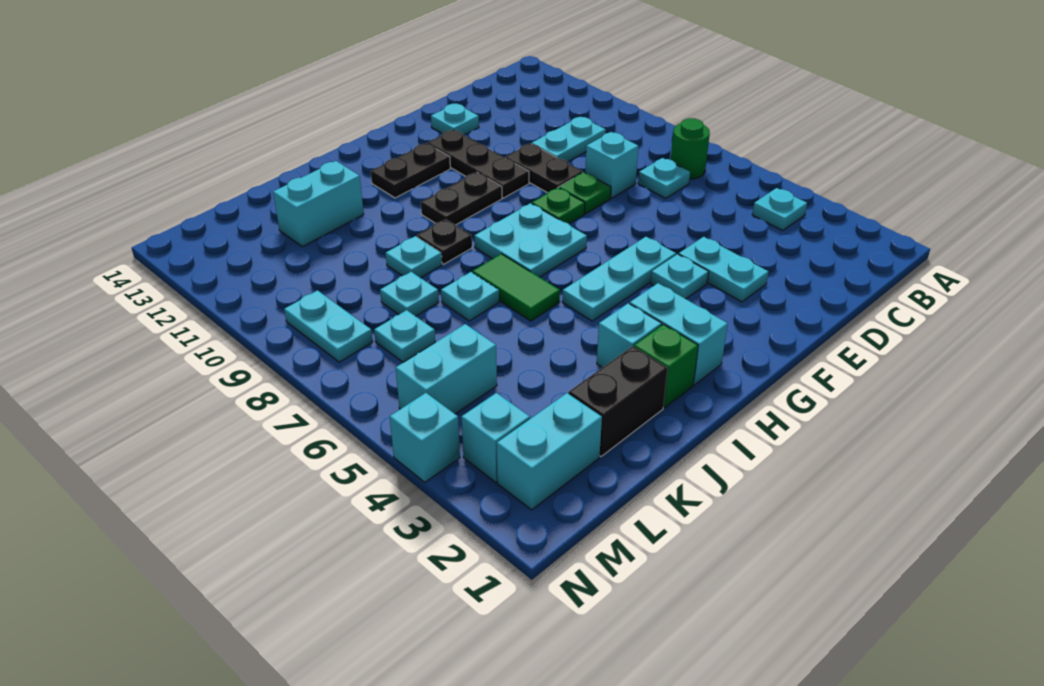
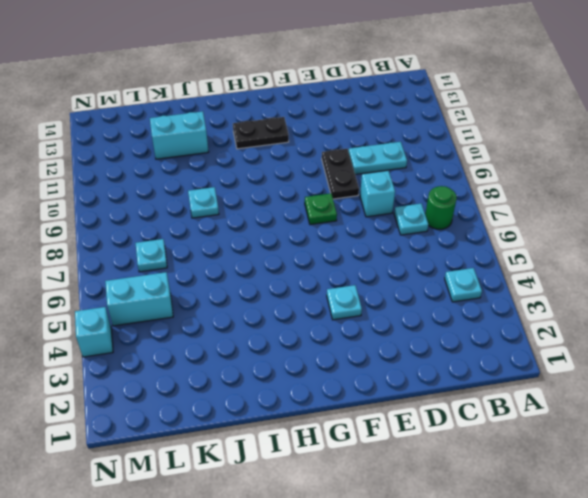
none -> cyan 1x2 plate [679,237,768,302]
none -> green 1x1 plate [559,173,611,214]
none -> cyan 1x1 plate [431,104,479,135]
none -> cyan 1x3 plate [562,237,676,321]

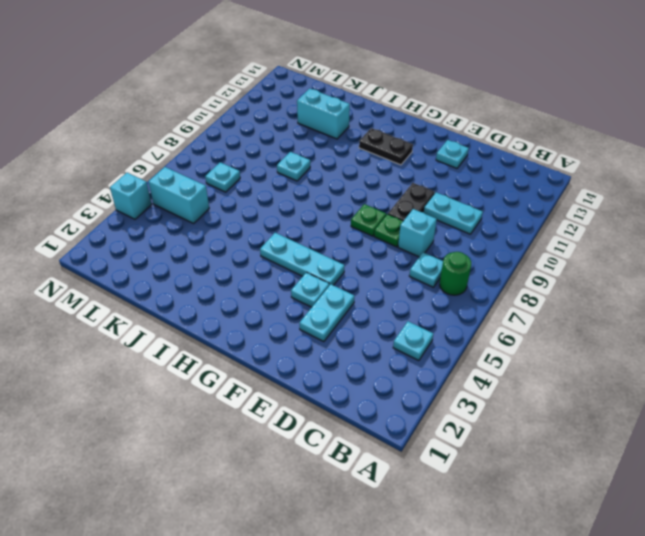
none -> black 1x3 plate [428,130,529,198]
none -> cyan 2x2 plate [474,203,587,277]
none -> black 1x2 plate [421,172,502,225]
none -> cyan 1x2 brick [630,283,728,385]

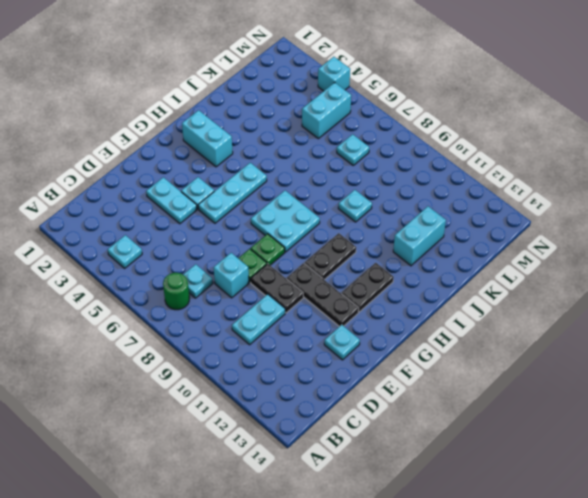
none -> green 1x1 brick [634,324,698,408]
none -> cyan 1x1 brick [597,303,662,368]
none -> green 1x2 tile [472,254,560,321]
none -> black 1x1 plate [417,219,472,264]

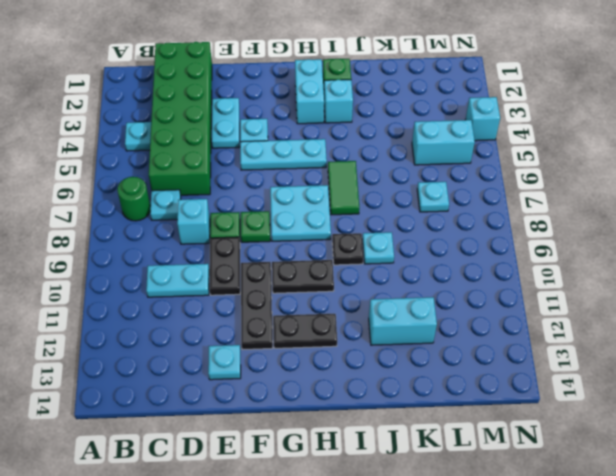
green 2x6 brick [149,42,212,195] -> none
none -> black 1x2 brick [568,346,668,457]
none -> cyan 1x1 plate [441,272,499,321]
none -> cyan 1x1 plate [380,272,439,316]
none -> cyan 1x2 brick [497,393,602,510]

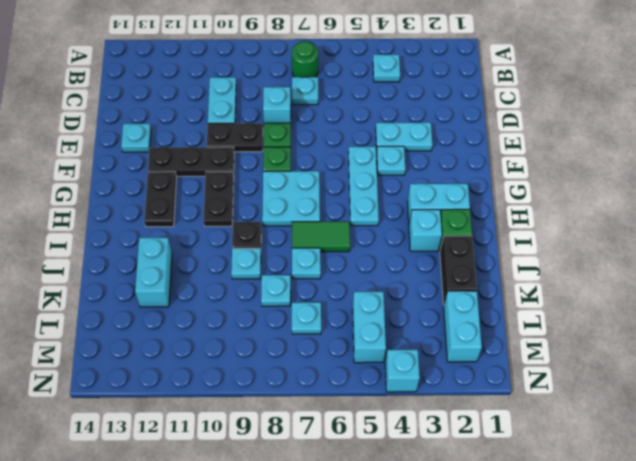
none -> cyan 1x1 brick [462,393,530,482]
none -> cyan 1x2 plate [284,290,373,362]

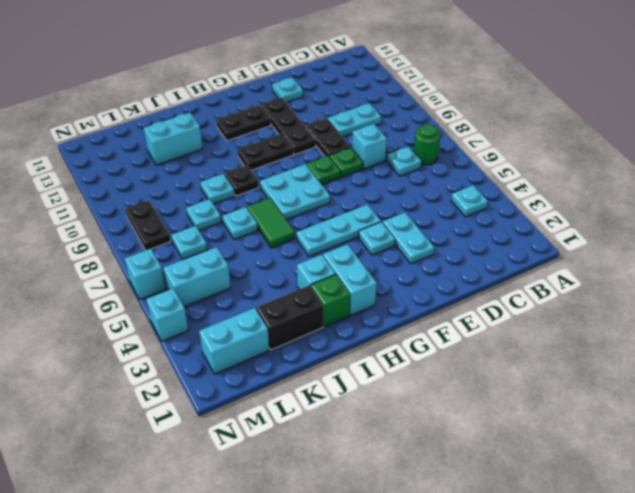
black 1x2 plate [125,200,171,250] -> cyan 1x2 plate [284,290,373,362]
cyan 1x1 brick [125,249,166,299] -> cyan 1x1 brick moved to [462,393,530,482]

